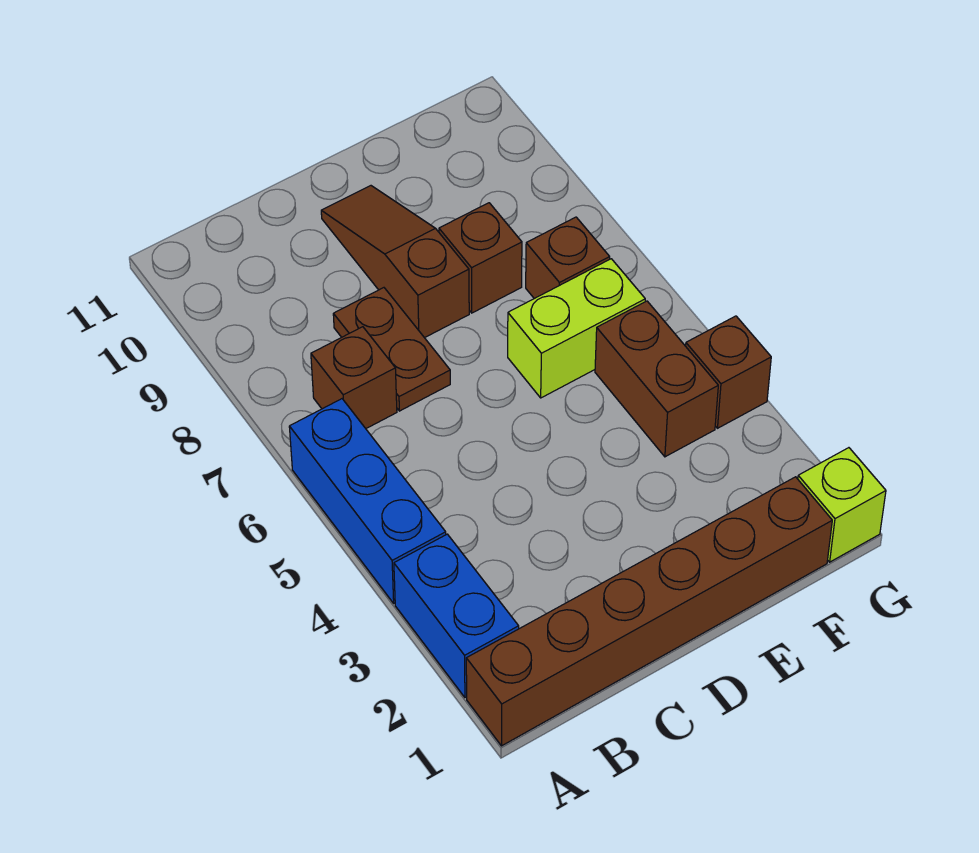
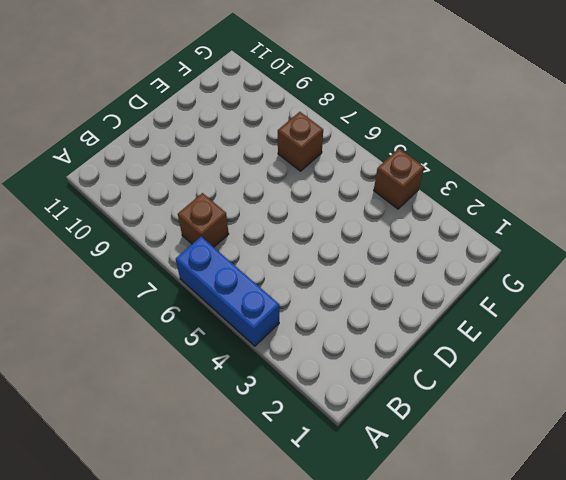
none -> brown 1x6 brick [466,477,832,746]
none -> blue 1x2 brick [394,534,519,698]
none -> brown 1x2 plate [333,288,450,411]

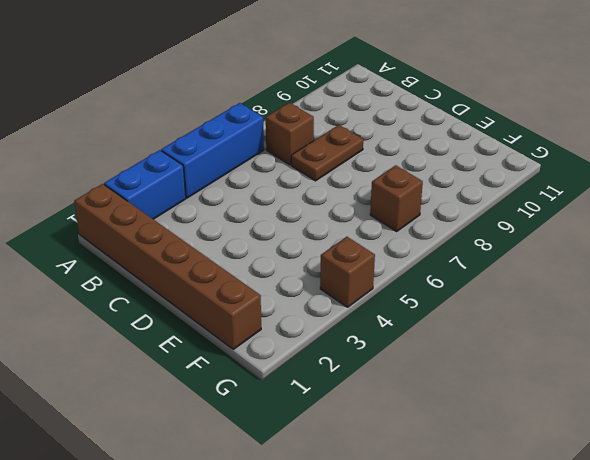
none -> brown 1x3 slope [321,186,469,338]
none -> lime 1x2 brick [508,259,645,398]
none -> brown 1x1 brick [439,203,522,313]

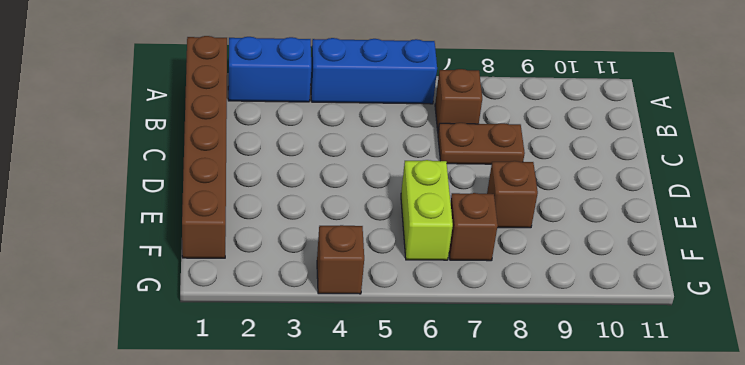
none -> brown 1x3 slope [321,186,469,338]
none -> brown 1x2 brick [595,301,718,457]
none -> lime 1x1 brick [798,448,886,562]

